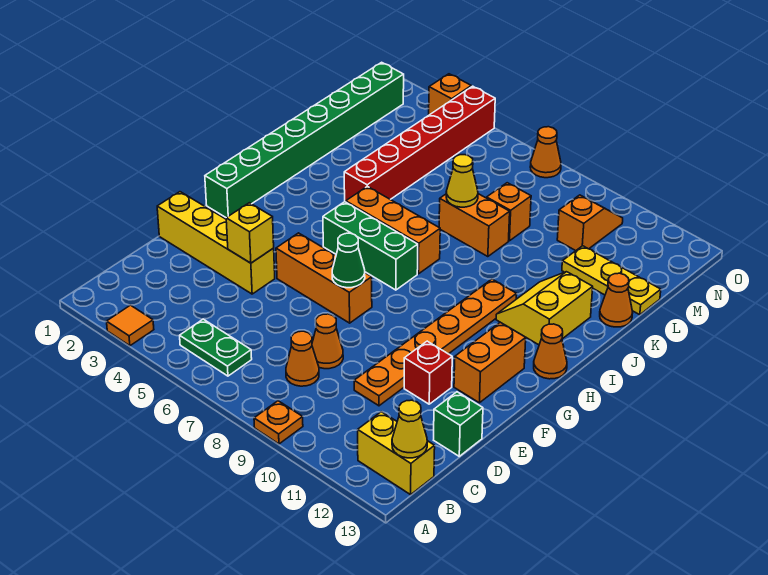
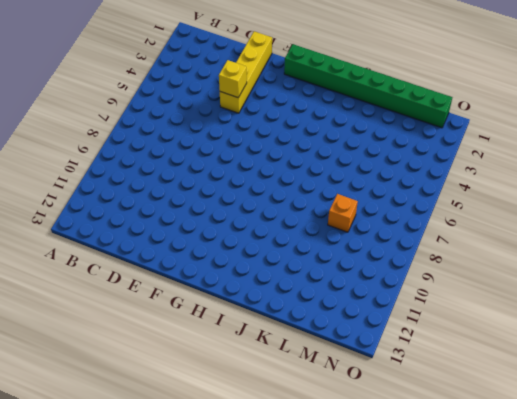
none -> orange 1x1 tile [107,305,154,346]
none -> orange 1x1 plate [254,401,303,444]
none -> green 1x2 plate [180,319,252,376]

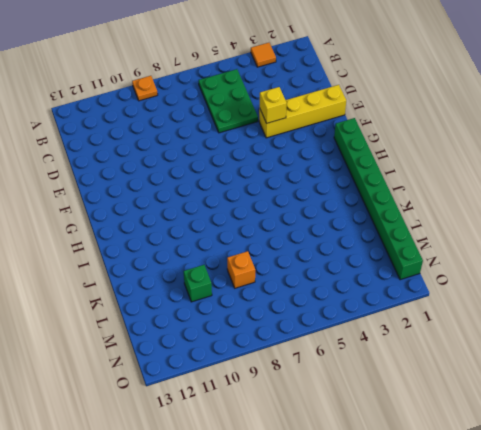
green 2x3 plate [199,69,258,133] -> green 1x2 plate [180,319,252,376]
green 1x1 brick [184,265,212,302] -> green 1x1 brick moved to [434,392,483,456]
none -> yellow 1x2 brick [358,412,435,495]
none -> orange 1x1 cone [286,331,319,386]
none -> orange 1x1 cone [312,314,343,369]

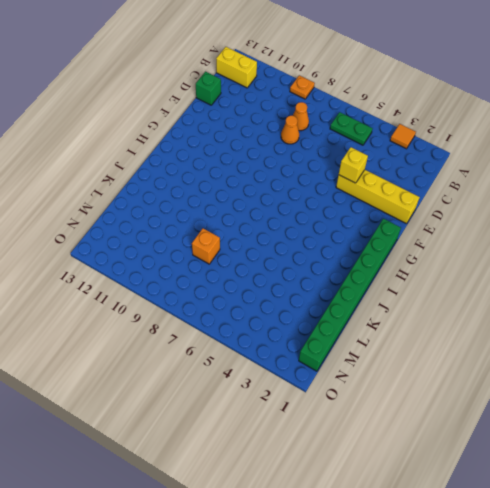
none -> orange 1x6 plate [354,279,517,406]
none -> red 1x1 brick [404,341,452,404]
none -> orange 1x3 brick [276,233,372,323]

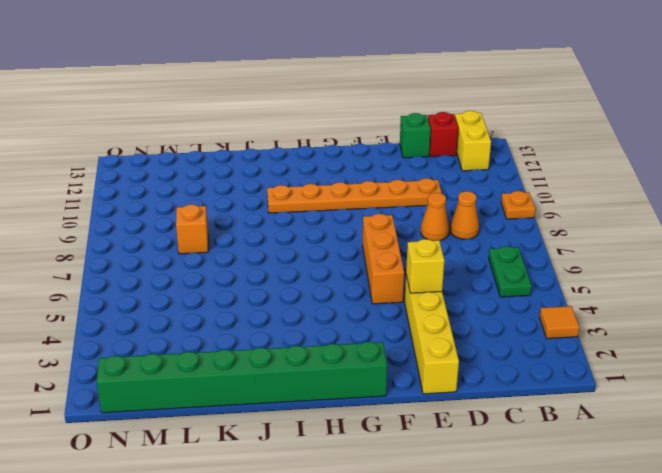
red 1x1 brick [428,112,458,157] -> red 1x1 brick moved to [404,341,452,404]
none -> orange 1x2 brick [454,322,526,403]
none -> green 1x3 brick [323,202,418,290]
none -> orange 1x1 cone [534,324,567,379]

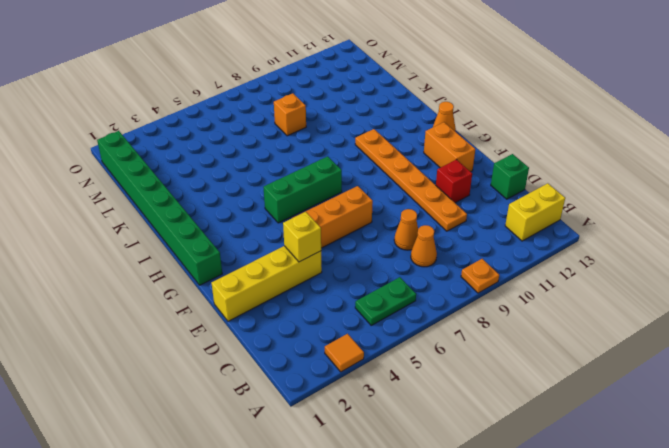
none -> orange 1x3 brick [346,186,440,274]
none -> yellow 2x2 slope [496,272,593,345]
none -> red 1x6 brick [344,86,495,202]

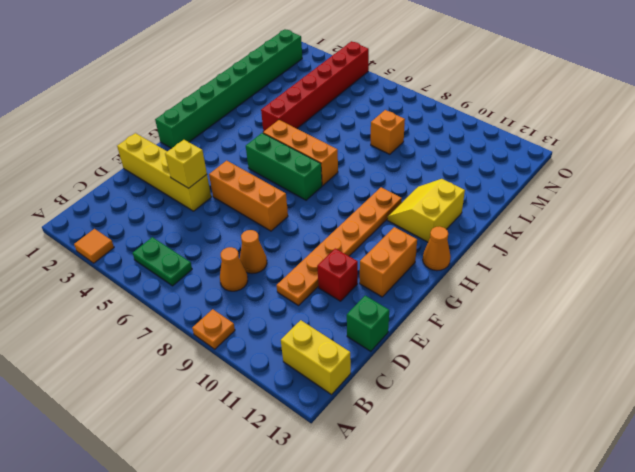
none -> orange 1x2 brick [439,194,510,257]
none -> orange 1x1 cone [600,273,633,327]
none -> yellow 1x3 plate [562,246,661,315]

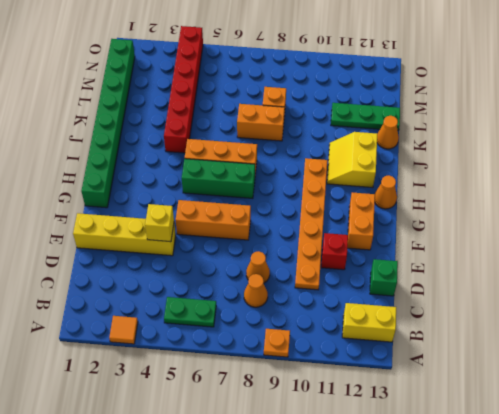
green 1x3 plate [331,103,400,130] -> yellow 1x3 plate [562,246,661,315]
none -> orange 1x2 slope [557,195,623,251]
none -> orange 1x1 brick [429,74,471,115]
none -> orange 1x1 cone [530,127,561,178]

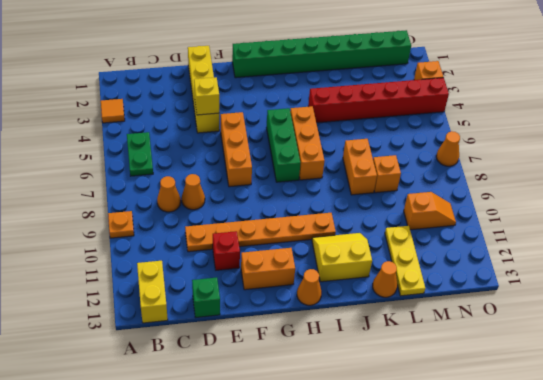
none -> yellow 1x1 cone [392,400,427,458]
none -> green 1x1 cone [332,233,365,288]
none -> yellow 1x1 cone [446,155,478,207]

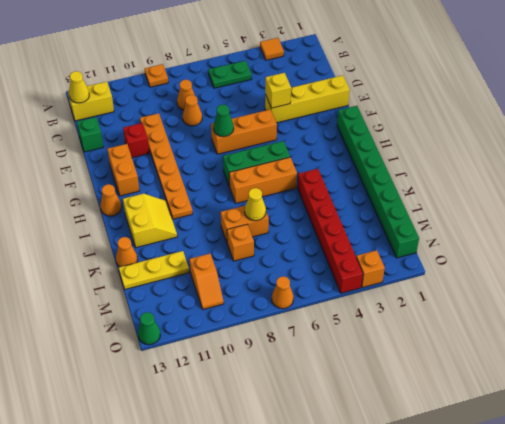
green 1x1 cone [138,312,160,345] -> none

